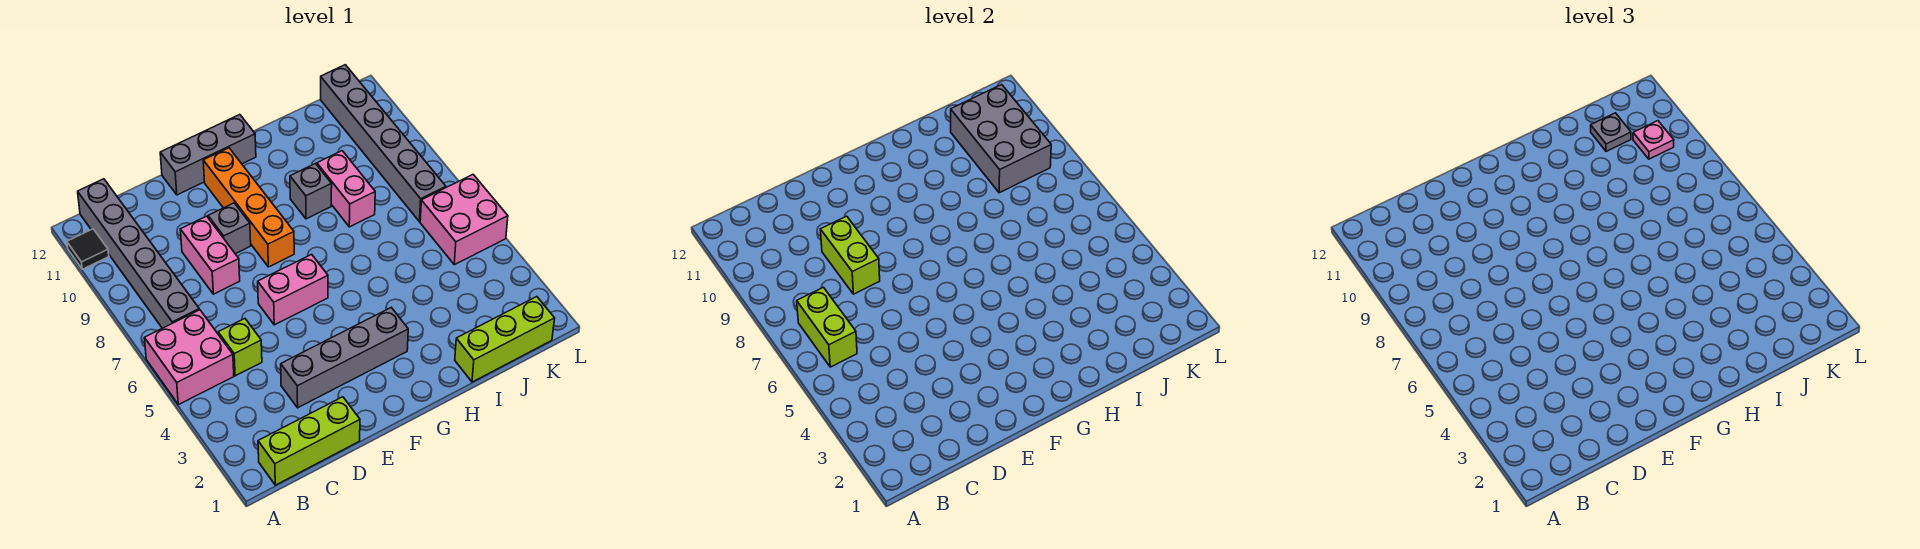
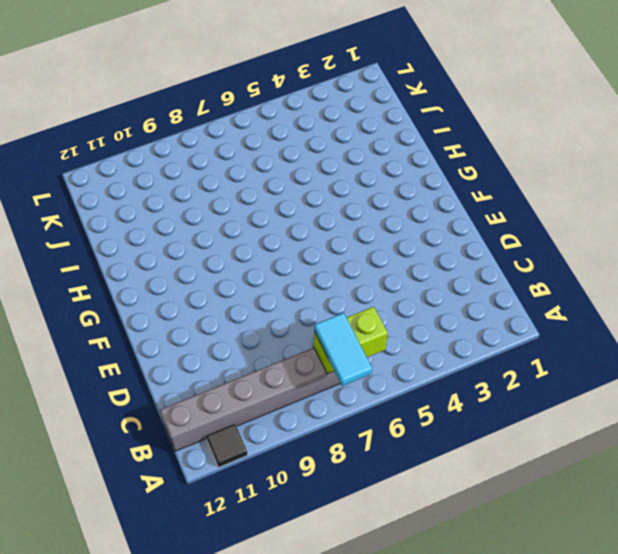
cyan 1x2 tile [314,313,372,386] -> none
none -> pink 2x2 brick [144,310,234,405]
none -> lime 1x3 brick [258,397,360,485]
none -> lime 1x1 brick [218,319,262,376]

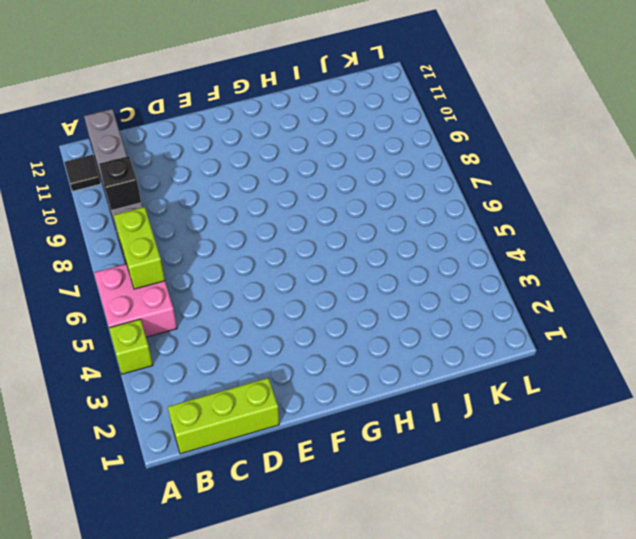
lime 1x1 brick [109,319,153,374] -> lime 1x1 brick moved to [218,319,262,376]
black 1x1 brick [99,156,141,210] -> none
none -> grey 1x4 brick [281,308,408,408]
none -> pink 1x2 brick [180,216,240,294]
none -> pink 1x2 brick [258,254,328,325]

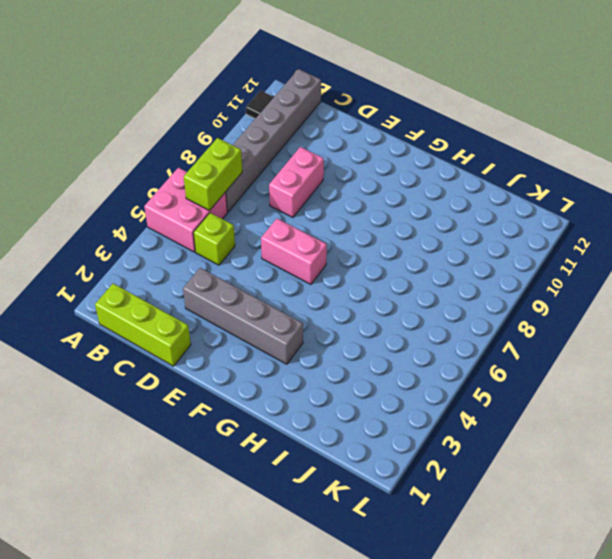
none -> grey 1x1 brick [208,203,251,254]
none -> grey 1x3 brick [160,115,256,195]
none -> orange 1x4 brick [203,148,294,267]

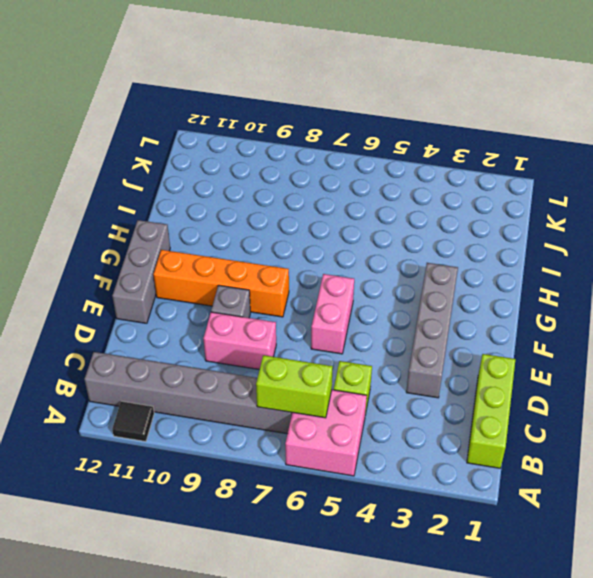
none -> grey 1x1 brick [290,164,332,219]
none -> lime 1x3 brick [455,297,555,382]
none -> pink 1x2 brick [317,151,375,227]

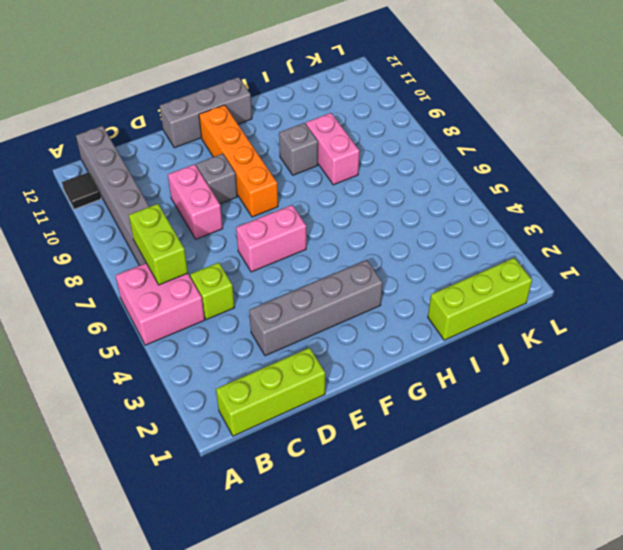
none -> pink 2x2 brick [420,175,508,265]
none -> grey 1x6 brick [321,65,446,222]
none -> lime 1x2 brick [820,216,880,294]

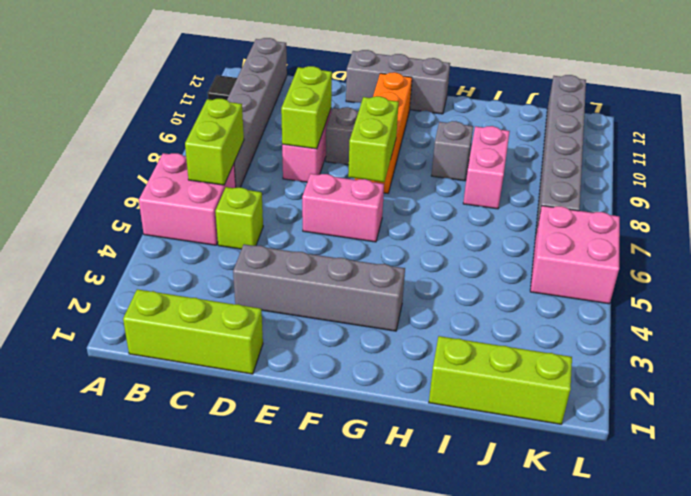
lime 1x2 brick [348,96,399,182] -> none
none -> grey 2x3 brick [951,85,1051,193]
none -> grey 1x1 plate [1591,113,1631,151]
none -> pink 1x1 plate [1633,121,1674,159]

